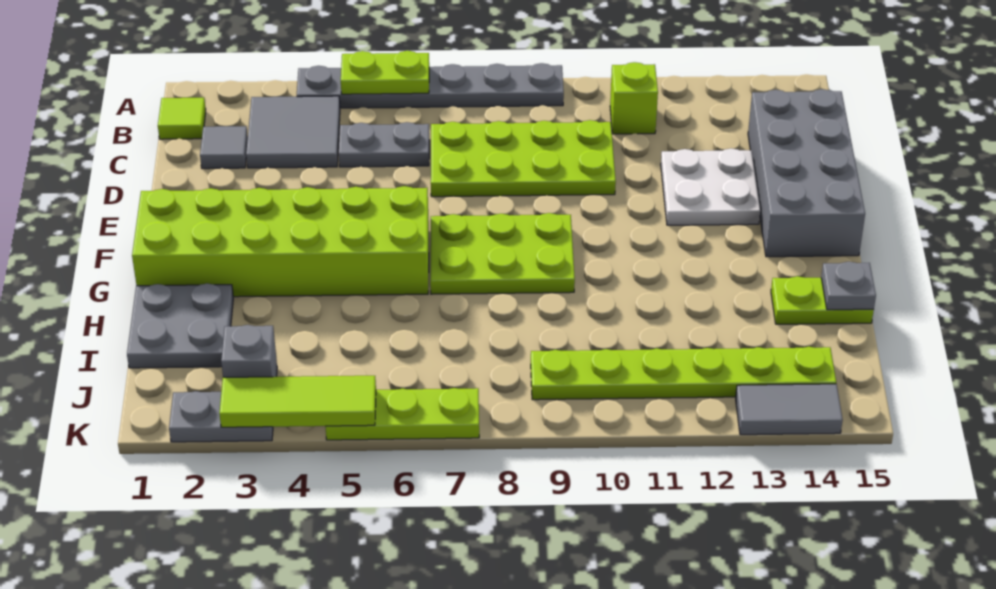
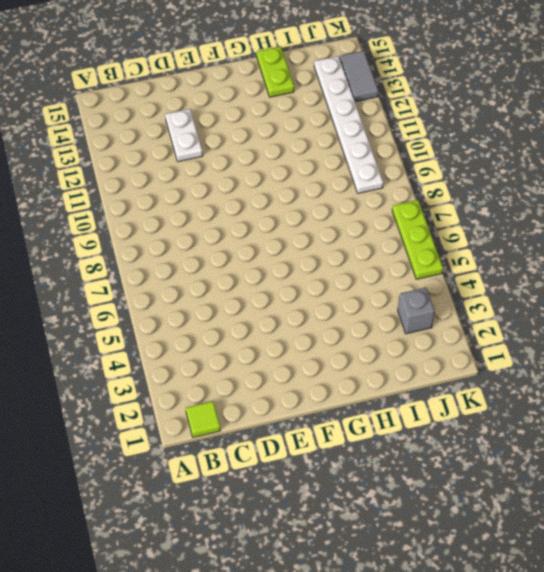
white 1x2 plate [165,109,203,162] -> white 2x2 plate [661,149,760,225]
white 1x6 plate [314,56,383,193] -> lime 1x6 plate [531,347,836,400]
none -> grey 1x6 plate [297,63,564,108]
none -> grey 2x2 tile [246,96,340,168]
none -> lime 1x1 brick [610,62,658,134]

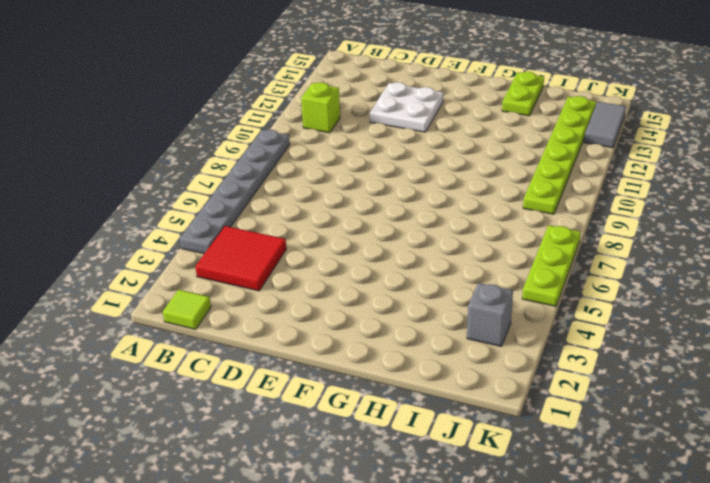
red 2x2 tile [195,226,286,291] -> grey 2x2 tile [246,96,340,168]
none -> grey 1x1 tile [200,126,248,169]
none -> grey 1x2 plate [339,122,429,167]
none -> lime 2x4 plate [431,120,616,197]

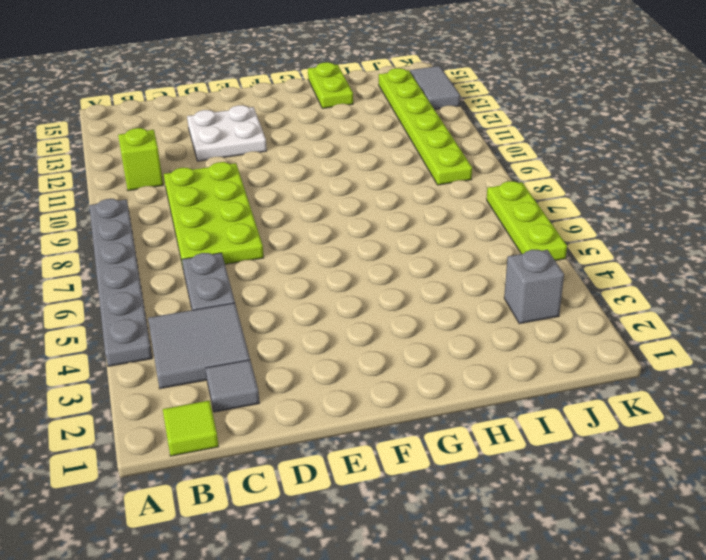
none -> grey 2x4 brick [748,89,865,257]
none -> lime 2x6 brick [132,186,429,297]
none -> lime 2x3 plate [430,213,575,294]

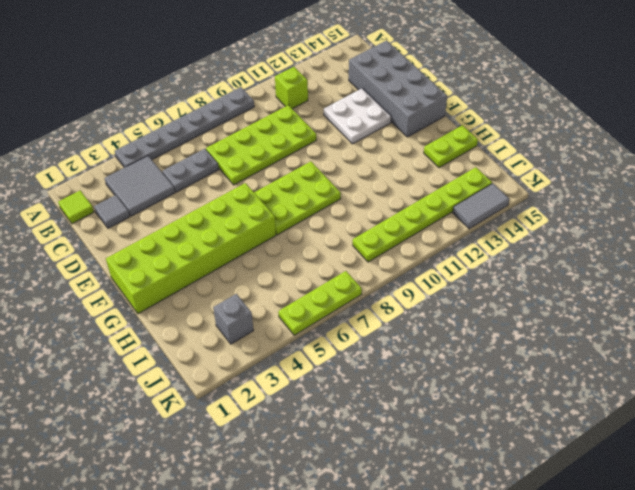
none -> grey 2x2 plate [127,284,233,368]
none -> grey 1x2 plate [169,391,273,442]
none -> lime 1x2 plate [341,51,429,94]

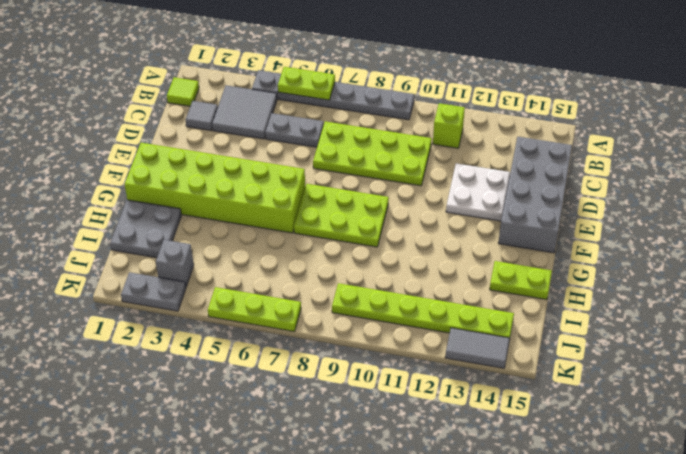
none -> grey 1x1 plate [821,262,876,310]
none -> lime 1x3 tile [219,376,376,427]

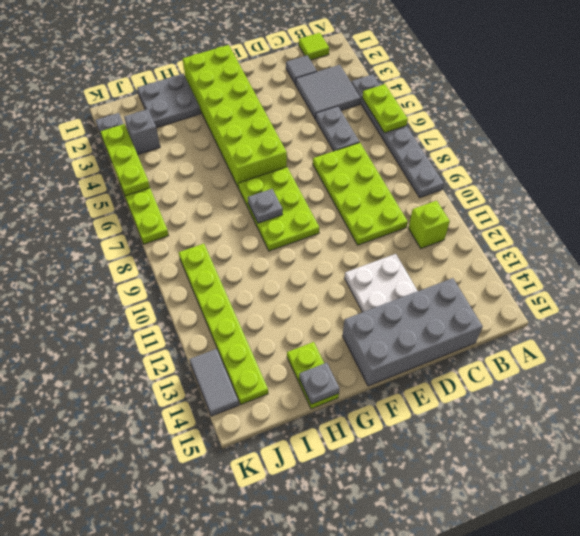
grey 1x1 plate [248,189,283,223] -> none
lime 1x3 plate [101,124,150,196] -> lime 1x3 tile [219,376,376,427]

